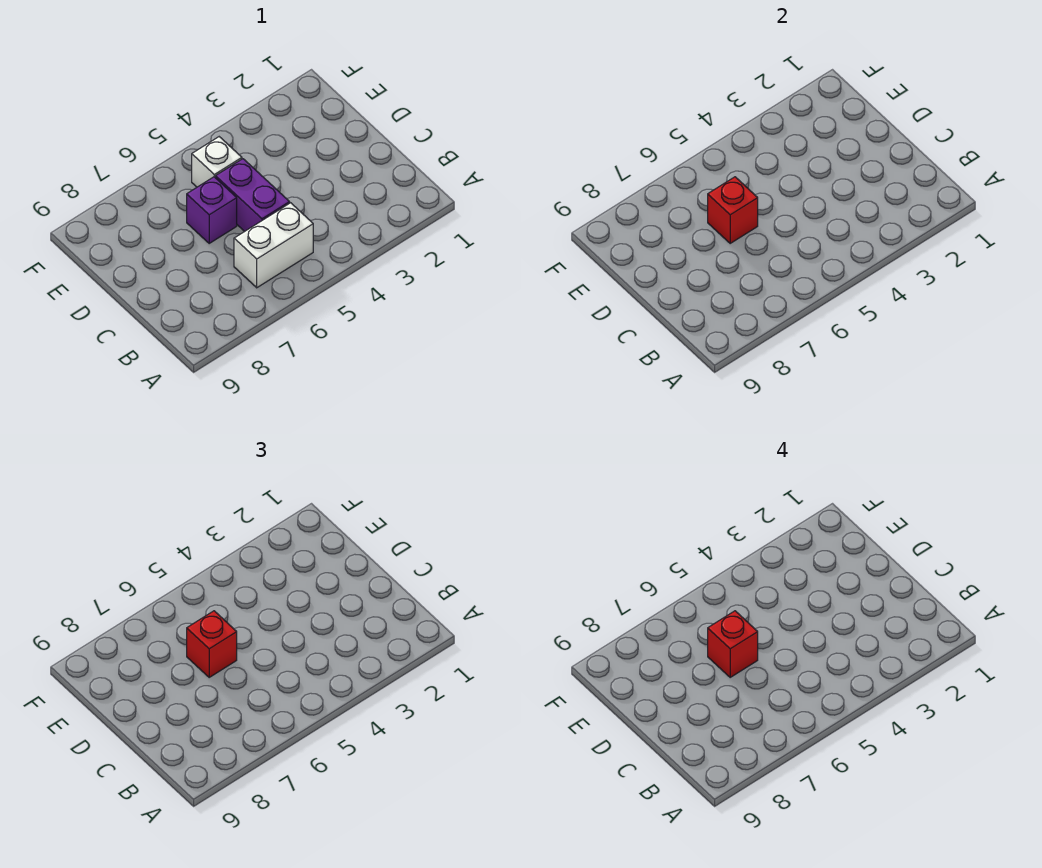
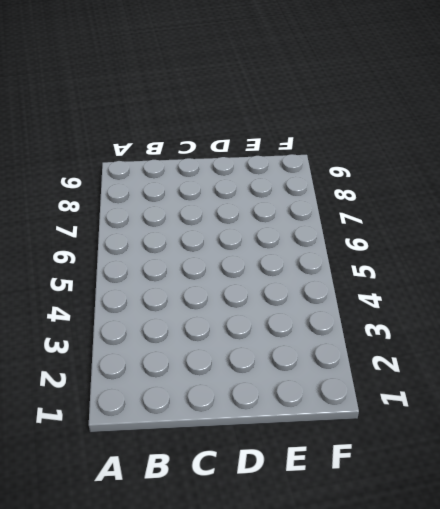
none -> white 1x2 brick [234,203,313,288]
none -> purple 1x2 brick [215,159,290,231]

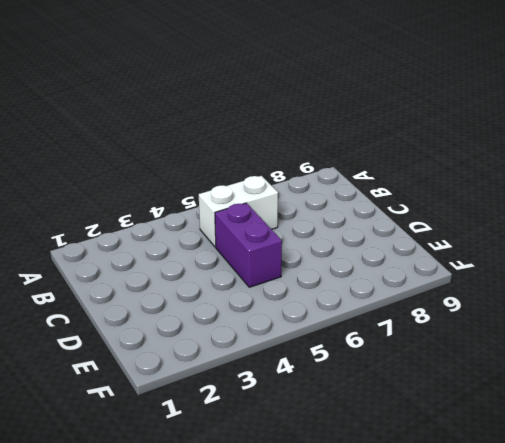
none -> purple 1x1 brick [187,177,237,243]
none -> white 1x1 brick [192,137,242,187]

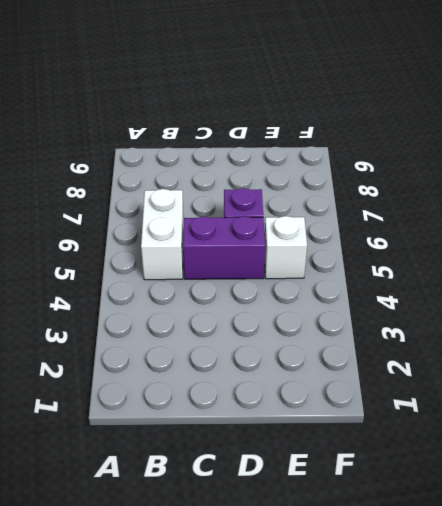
none -> red 1x1 brick [708,177,758,243]
none -> red 1x1 brick [187,611,237,677]

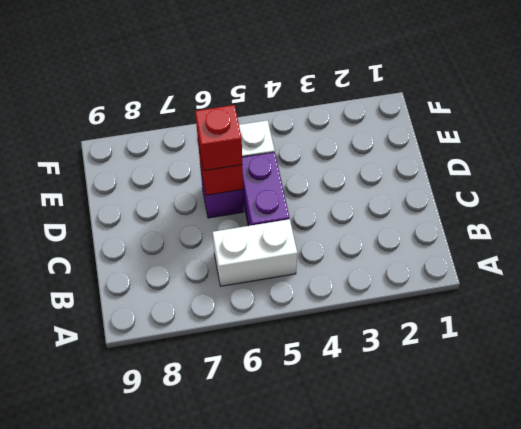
none -> red 1x1 brick [708,611,758,677]

